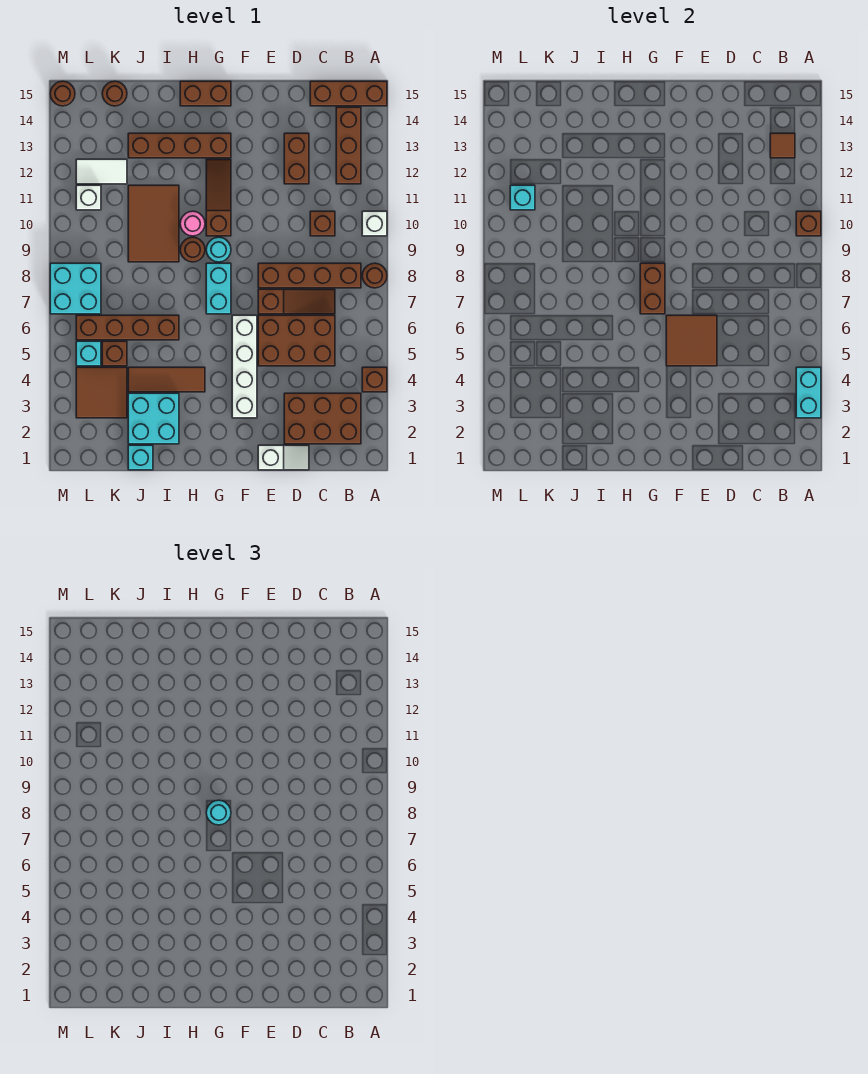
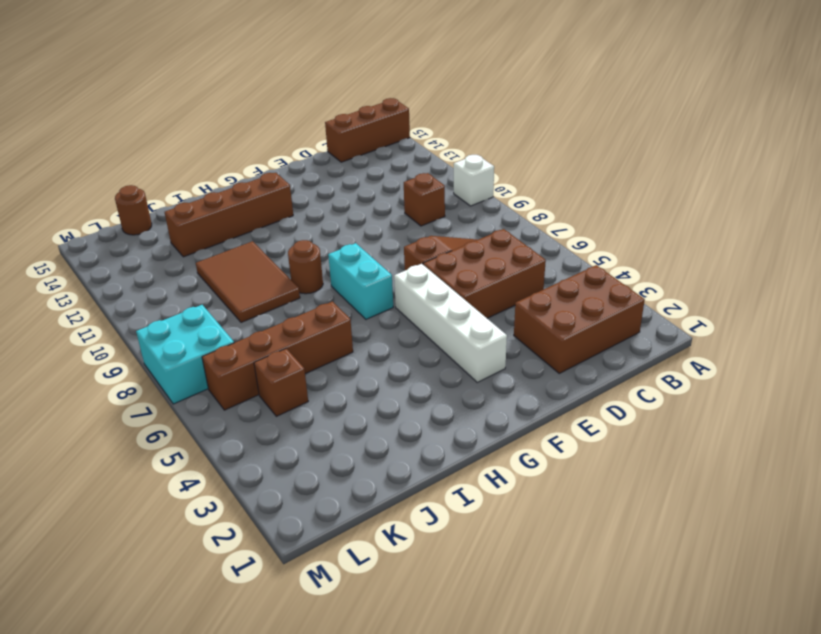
none -> brown 1x1 brick [362,367,387,392]
none -> brown 1x1 round brick [362,263,387,288]
none -> brown 1x4 brick [258,263,361,288]
none -> brown 1x3 brick [336,107,361,184]

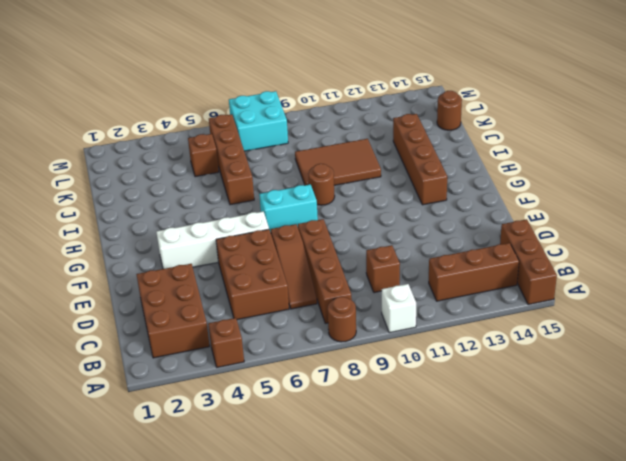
none -> white 1x2 slope [258,445,309,470]
none -> brown 1x2 brick [284,133,309,184]
none -> cyan 1x1 round brick [206,237,231,262]
none -> brown 1x3 slope [206,159,231,236]

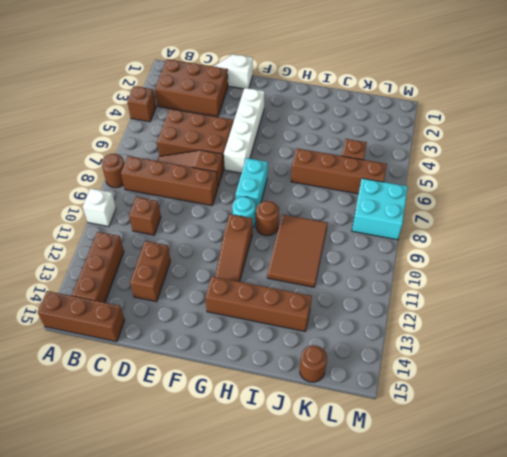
none -> brown 1x2 brick [180,81,231,106]
none -> brown 1x3 tile [128,367,205,392]
none -> pink 1x1 round brick [180,211,205,236]
none -> cyan 2x2 brick [128,393,179,444]

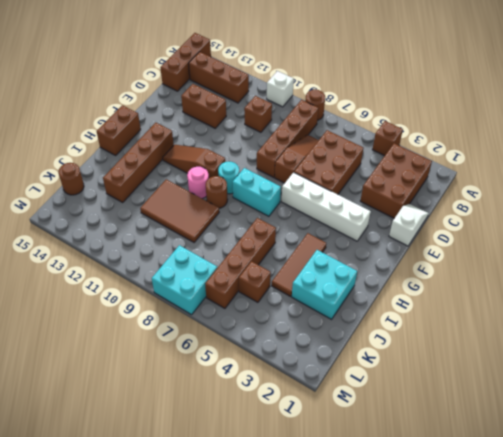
none -> cyan 1x1 brick [128,445,153,470]
none -> brown 2x2 tile [76,367,127,418]
none -> white 1x2 tile [76,159,127,184]
none -> cyan 1x1 brick [76,341,101,366]

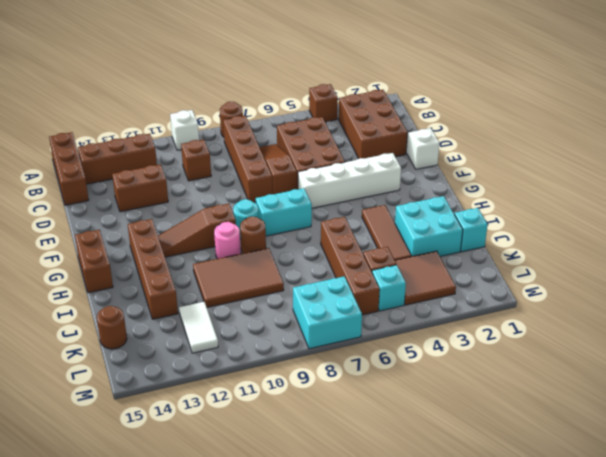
none -> white 1x1 brick [76,185,101,210]
none -> brown 1x1 round brick [50,81,75,106]
none -> cyan 1x2 brick [796,367,821,418]
none -> brown 1x1 brick [796,211,821,236]

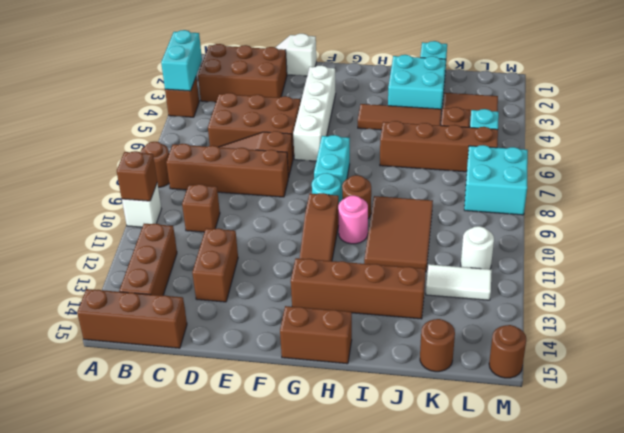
white 1x1 round brick [461,226,494,269] -> white 1x1 brick [76,185,101,210]
none -> brown 1x1 tile [770,133,795,158]
none -> brown 2x2 tile [666,315,717,366]
none -> brown 1x2 brick [640,263,665,314]
none -> cyan 1x1 brick [510,185,535,210]

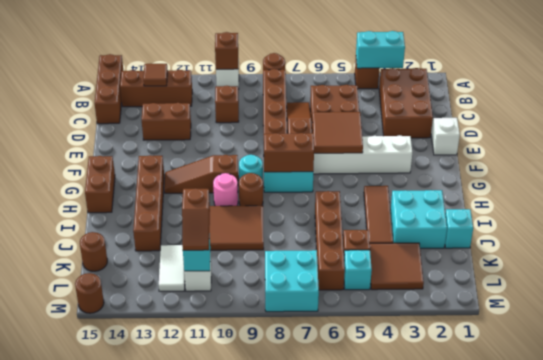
brown 1x2 slope [182,188,210,250] -> none
none -> cyan 1x1 round brick [206,800,231,825]

